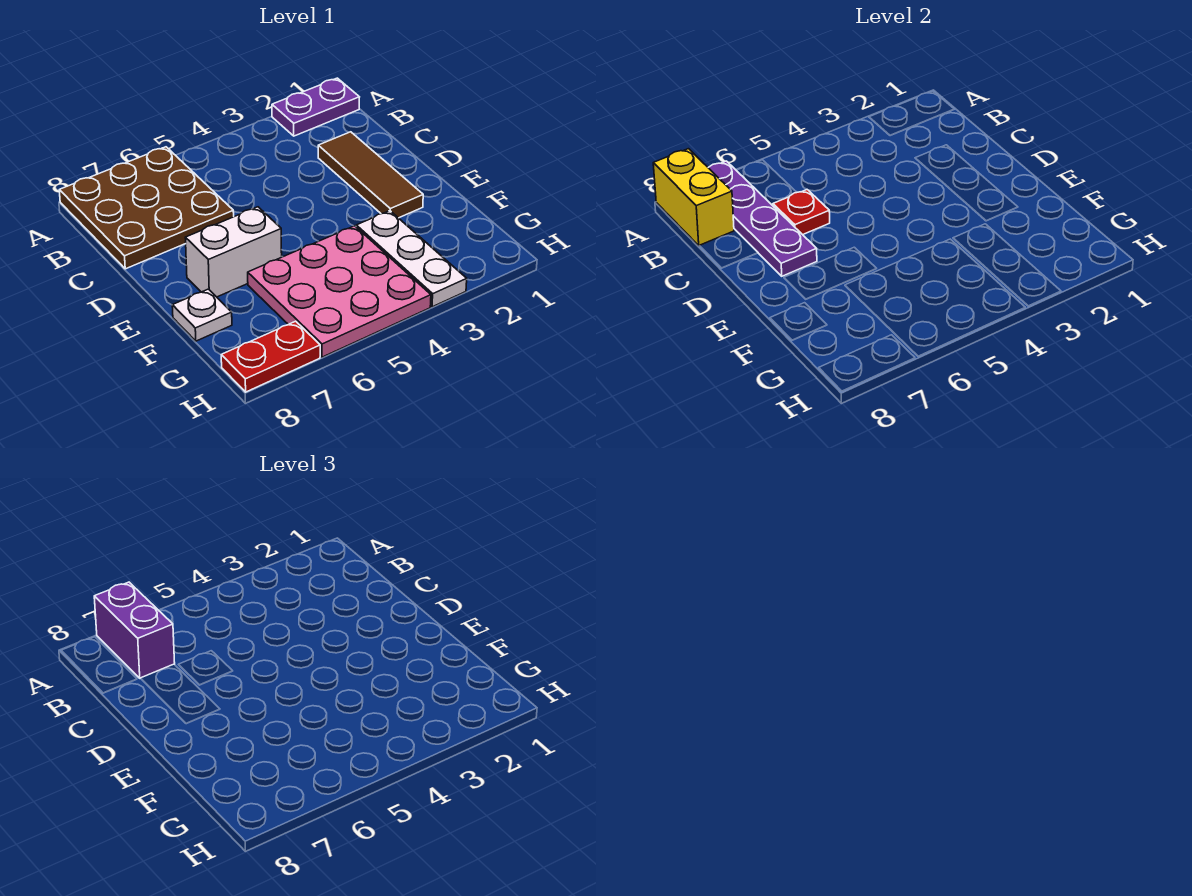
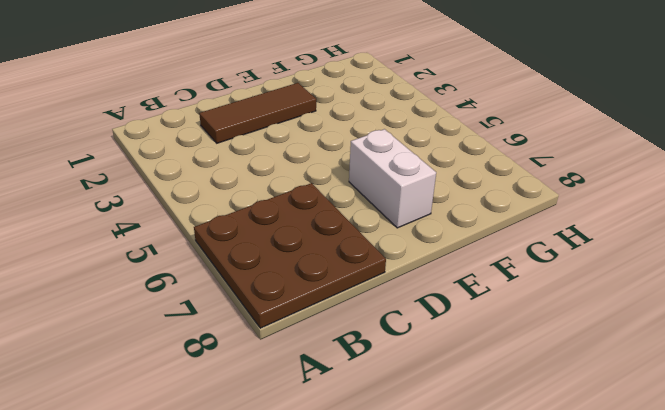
none -> purple 1x2 plate [272,78,359,136]
none -> white 1x3 plate [356,211,467,307]
none -> pink 3x3 plate [248,226,431,357]

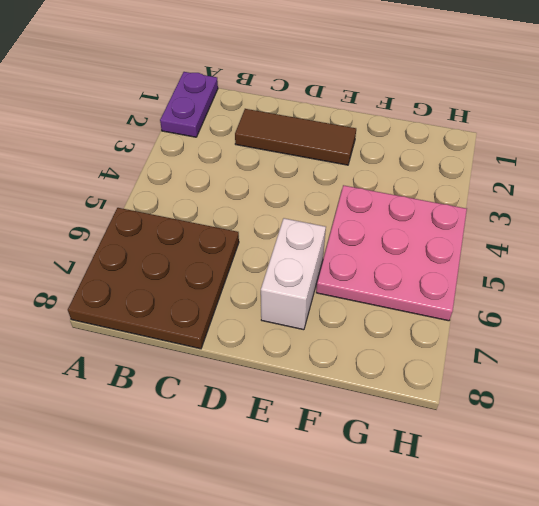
none -> white 1x3 plate [356,211,467,307]
none -> white 1x1 plate [172,289,232,341]
none -> red 1x2 plate [221,321,320,392]

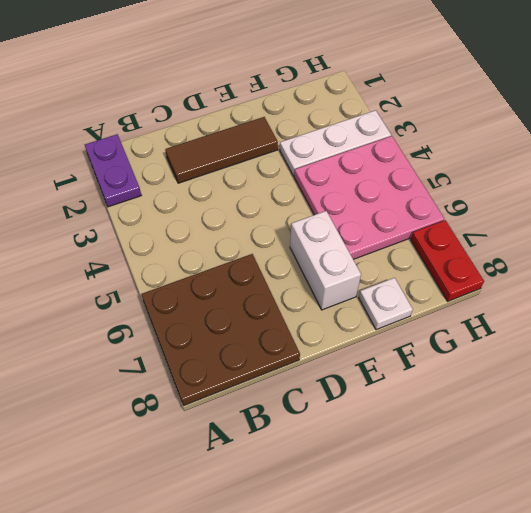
none -> purple 1x4 plate [708,161,817,276]
none -> yellow 1x2 brick [653,149,734,246]
none -> red 1x1 plate [773,190,830,235]

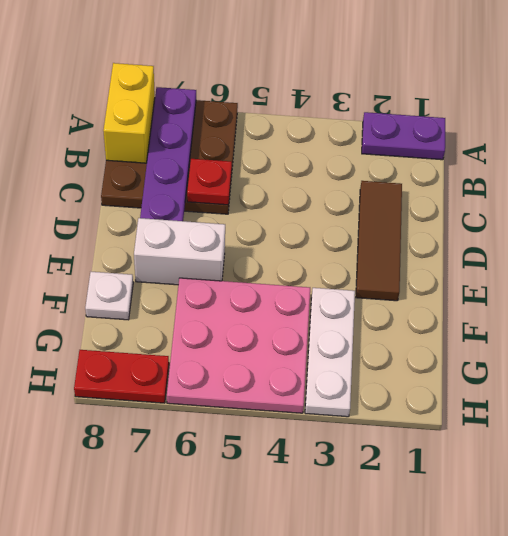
none -> purple 1x2 brick [94,582,175,678]

